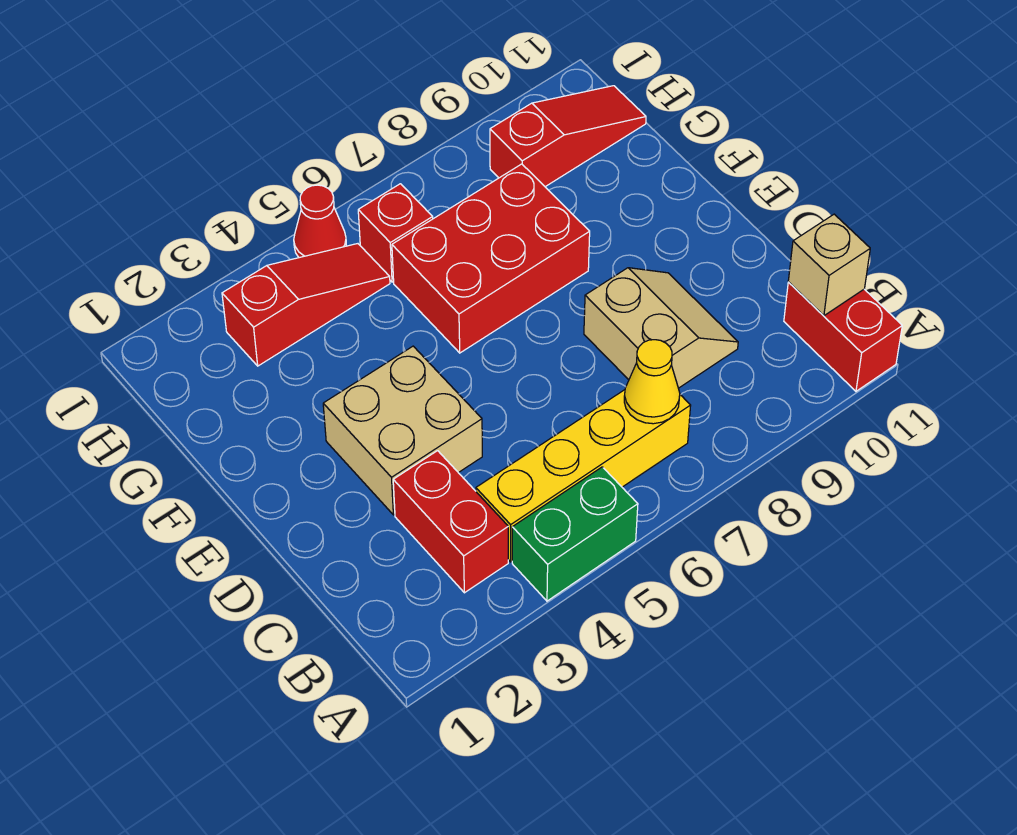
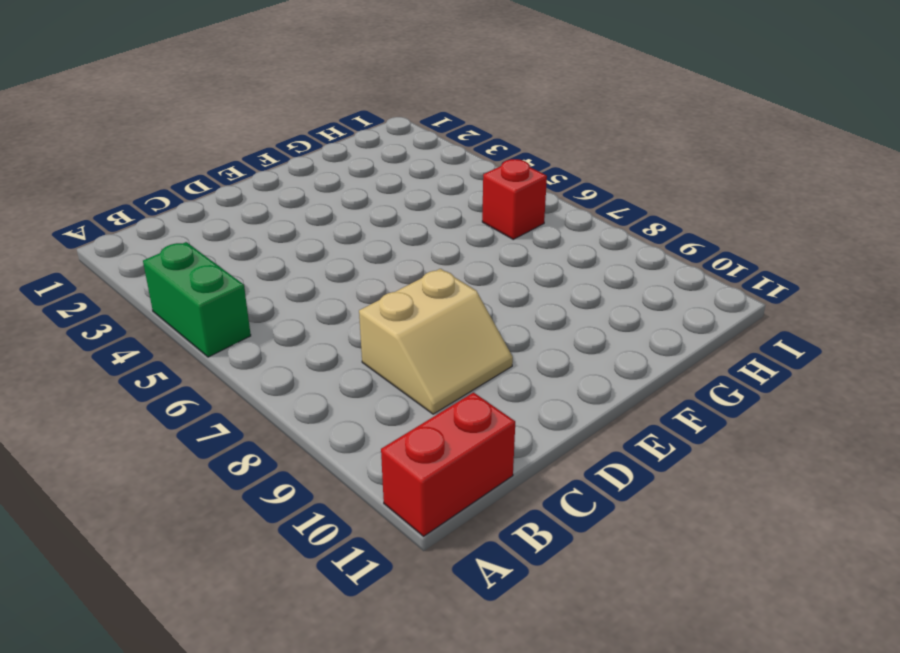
none -> red 1x2 brick [393,451,508,593]
none -> yellow 1x4 brick [476,390,691,562]
none -> tan 2x2 brick [323,346,482,515]

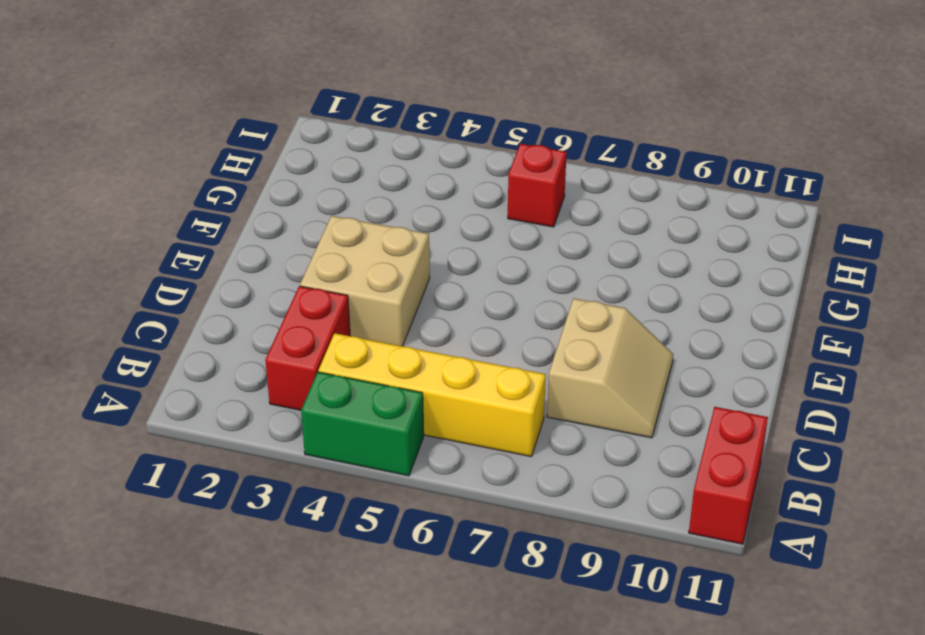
none -> red 2x3 brick [392,164,590,353]
none -> red 1x3 slope [222,244,390,366]
none -> red 1x3 slope [490,86,646,187]

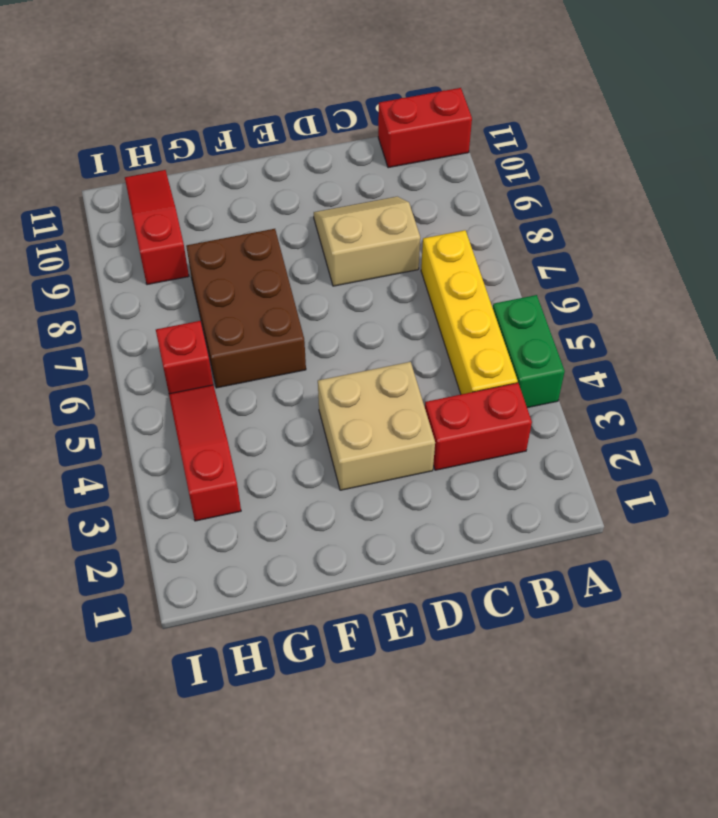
brown 2x3 brick [186,229,306,388] -> red 2x3 brick [392,164,590,353]
none -> red 1x1 cone [294,185,346,258]
none -> yellow 1x1 cone [624,340,680,424]
none -> tan 1x1 brick [788,214,870,316]

